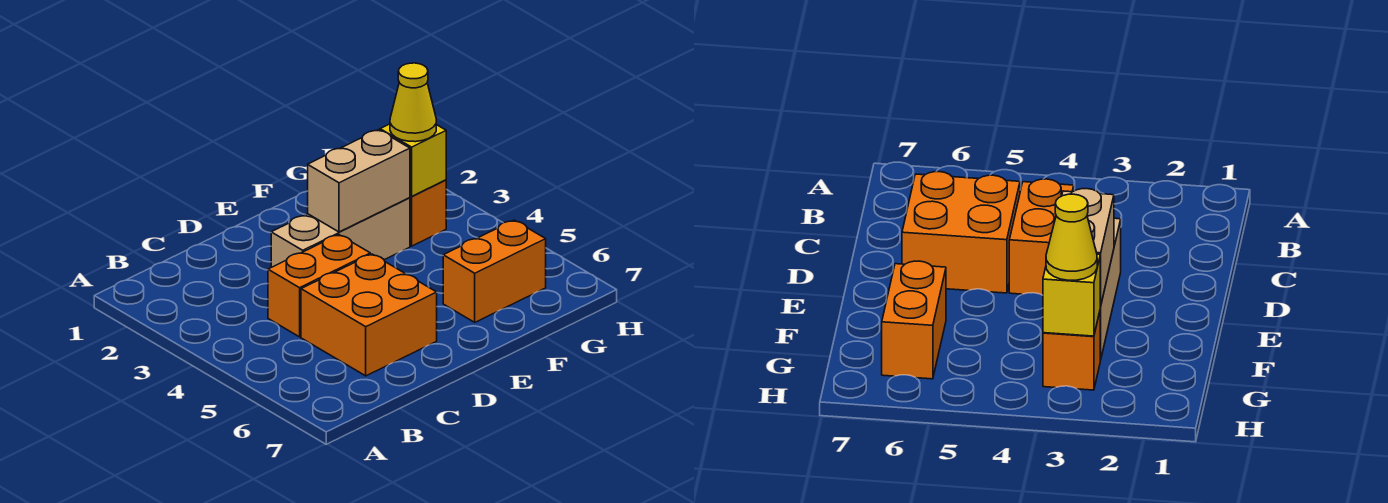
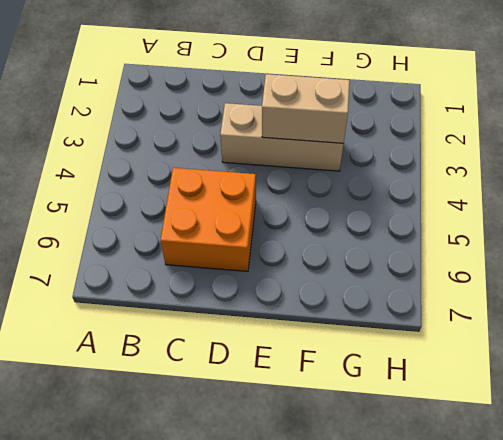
none -> orange 1x2 brick [268,235,370,337]
none -> orange 1x2 brick [443,220,546,322]

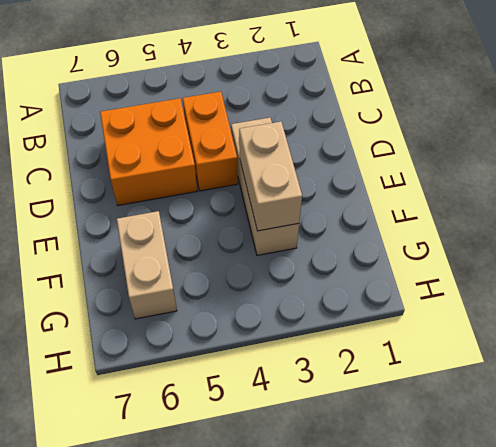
tan 1x2 brick [117,211,177,319] -> orange 1x2 brick [443,220,546,322]
none -> orange 1x1 brick [410,180,446,246]
none -> yellow 1x1 brick [380,124,446,196]

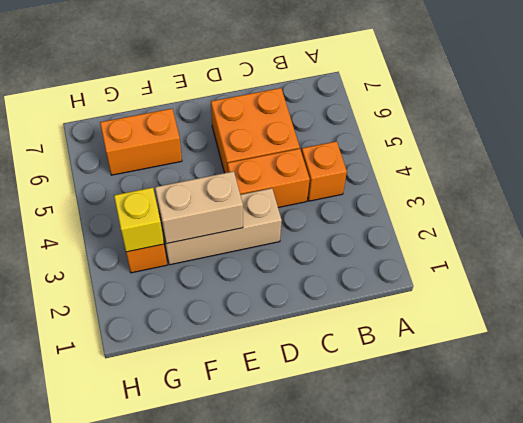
orange 1x1 brick [302,141,347,201] -> none
none -> yellow 1x1 cone [390,63,436,142]

